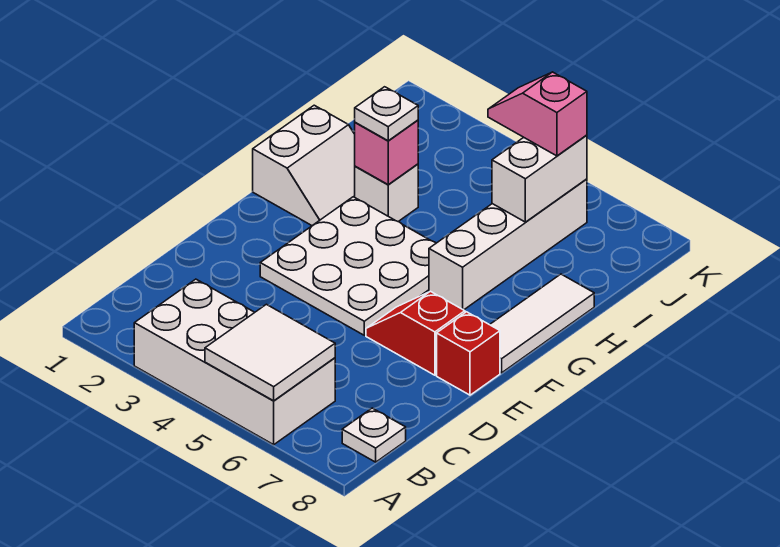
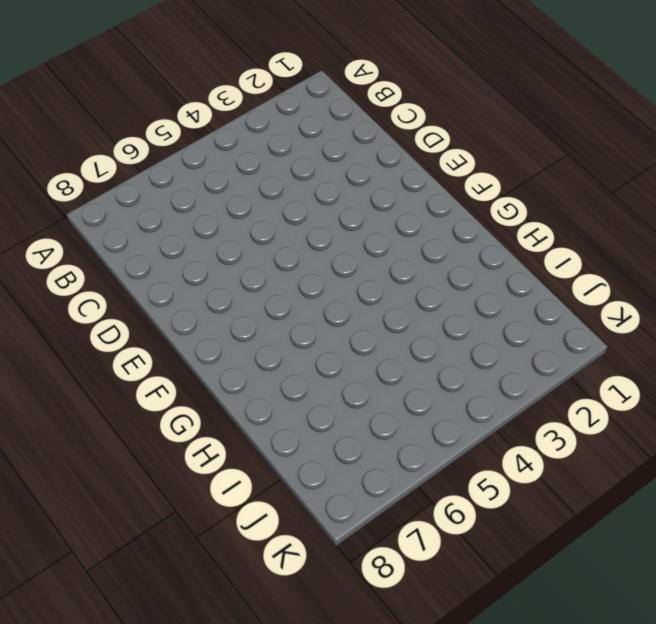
none -> white 2x4 brick [134,279,335,445]
none -> white 1x1 plate [342,408,406,462]
none -> white 3x3 plate [260,197,436,335]

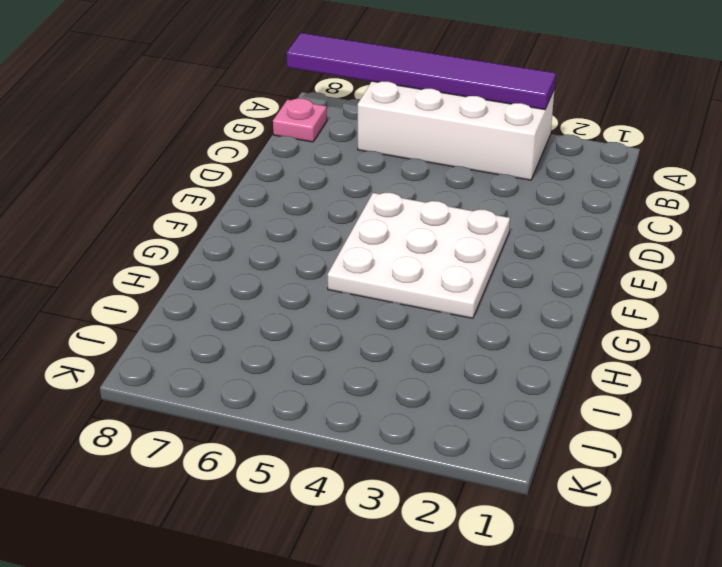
purple 1x6 tile [287,33,556,110] -> white 2x2 tile [205,304,335,401]
pink 1x1 plate [273,98,327,142] -> white 1x1 plate [342,408,406,462]
none -> red 1x2 slope [366,291,465,375]
none -> red 1x1 brick [437,312,500,395]
none -> white 1x3 tile [490,274,594,373]

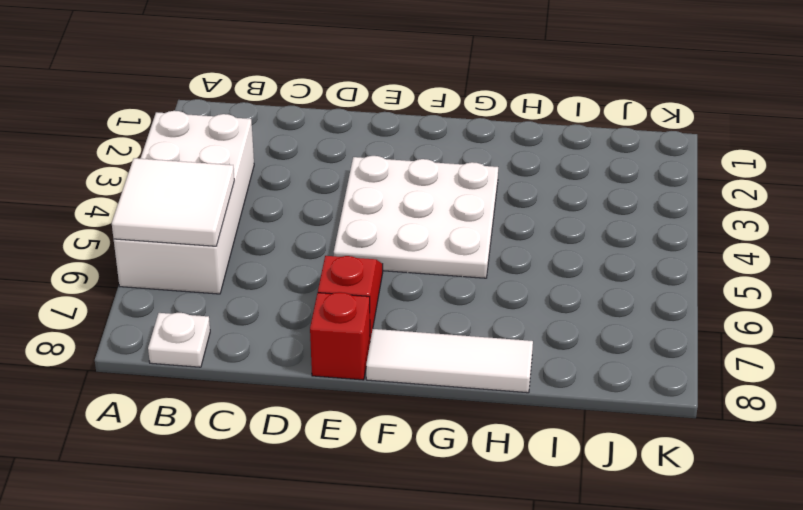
none -> white 2x2 slope [253,105,355,226]
none -> white 1x4 brick [429,179,587,310]
none -> white 1x1 brick [355,164,418,222]

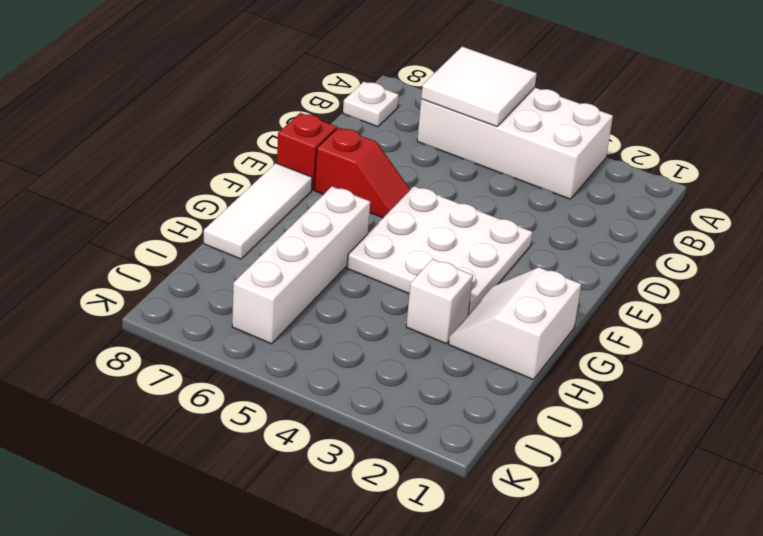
none -> pink 1x1 brick [355,120,418,184]
none -> white 1x2 brick [492,135,587,222]
none -> white 1x1 plate [355,87,418,141]

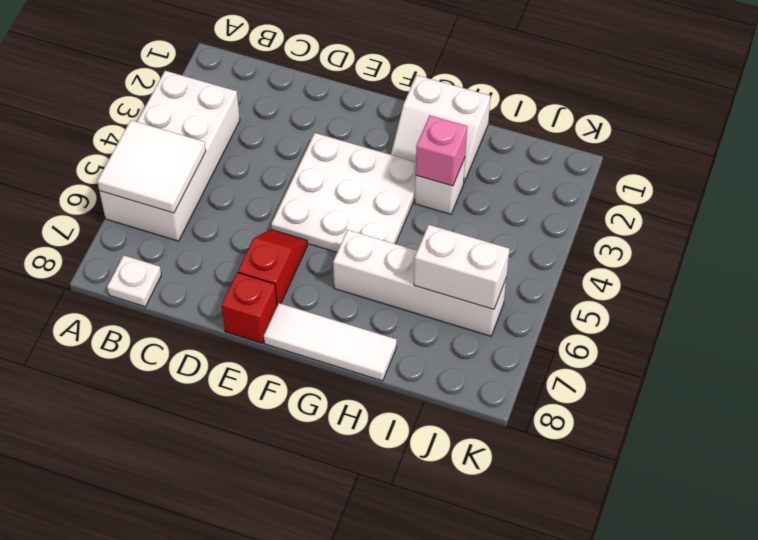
none -> white 1x1 plate [355,87,418,141]
none -> pink 1x2 slope [488,72,587,156]

